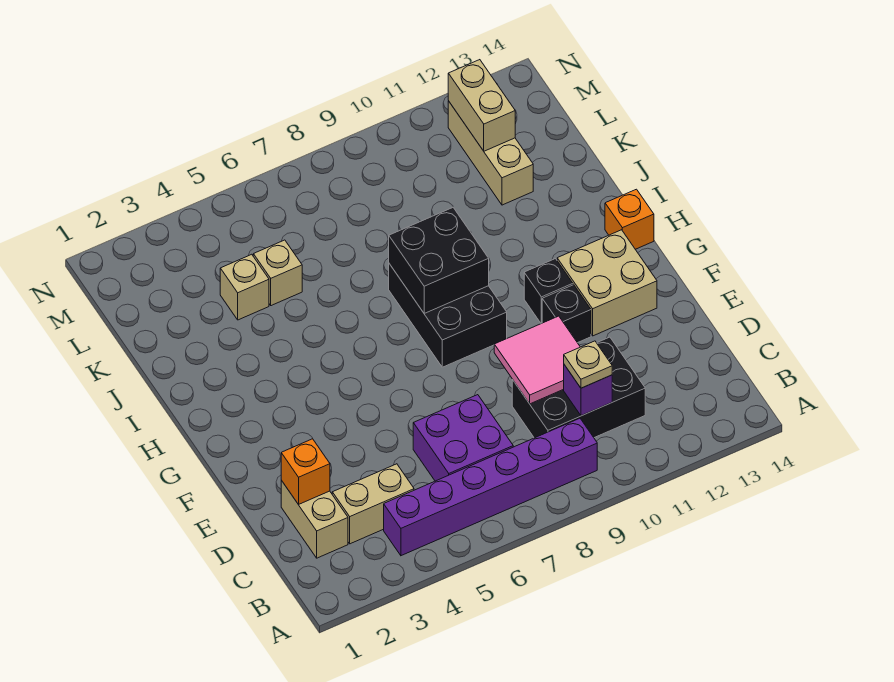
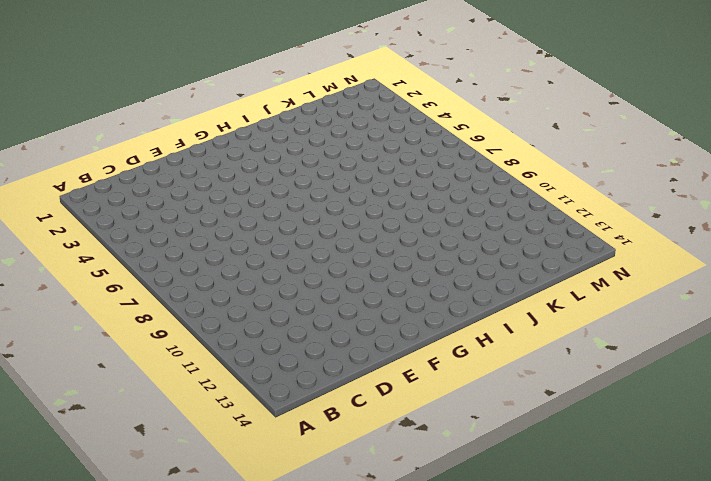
none -> purple 1x6 brick [384,418,597,556]
none -> tan 1x2 brick [281,481,348,558]
none -> tan 1x2 brick [332,464,414,544]

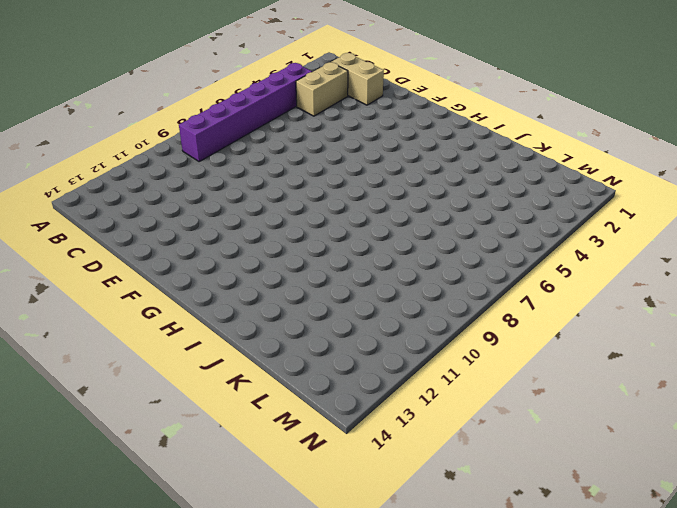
none -> purple 2x2 brick [413,395,513,481]
none -> black 2x3 brick [512,337,645,438]
none -> black 1x1 brick [542,285,591,343]

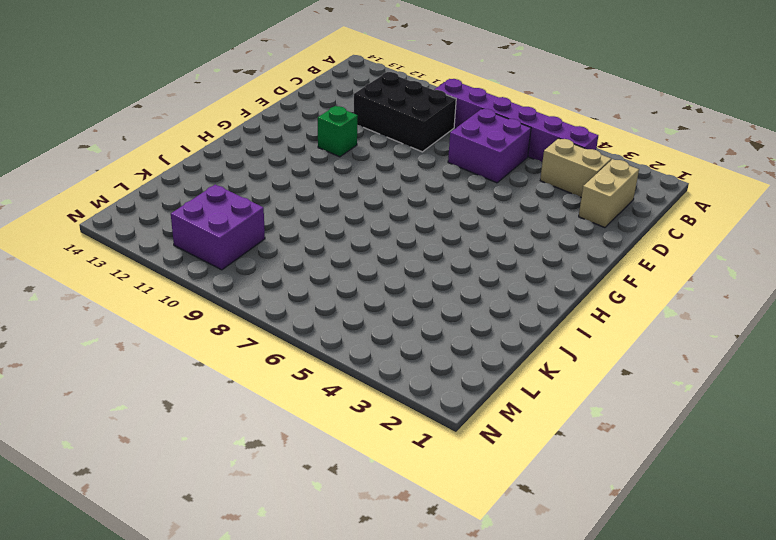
green 1x1 brick [318,106,358,157] -> black 1x1 brick [542,285,591,343]
purple 2x2 brick [171,185,265,270] -> none
none -> tan 2x2 brick [557,230,657,336]
none -> black 2x3 brick [389,264,507,367]
none -> black 1x1 brick [524,259,573,323]

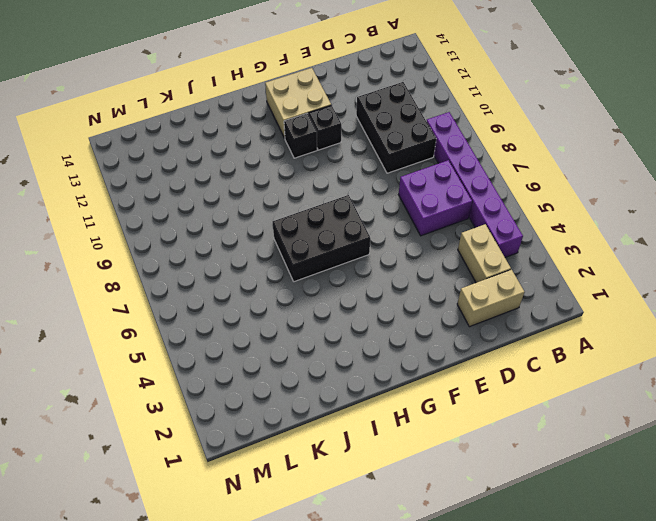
black 2x3 brick [273,195,370,282] -> black 2x3 brick moved to [389,264,507,367]
none -> orange 1x1 brick [605,189,654,249]
none -> tan 1x1 brick [220,254,269,320]
none -> tan 1x1 brick [253,240,302,306]

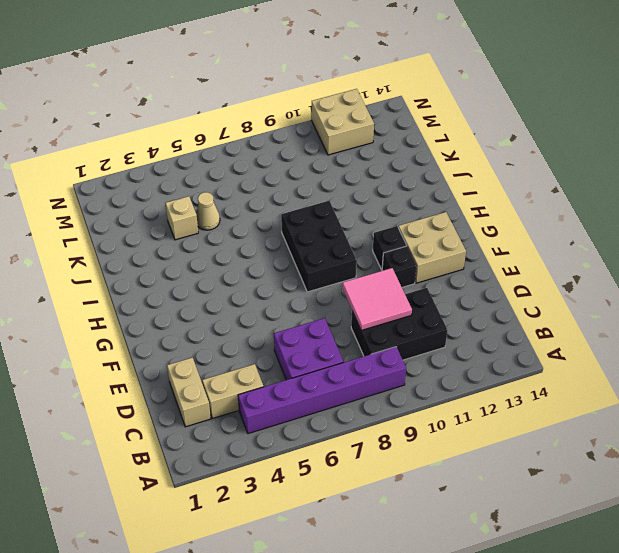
tan 1x1 cone [196,192,220,230] -> tan 1x1 brick [253,240,302,306]
tan 2x2 brick [311,89,374,155] -> tan 1x3 brick [448,101,533,205]
none -> orange 1x1 brick [605,189,654,249]
none -> purple 1x1 brick [564,365,612,416]
none -> orange 1x1 brick [281,439,330,504]

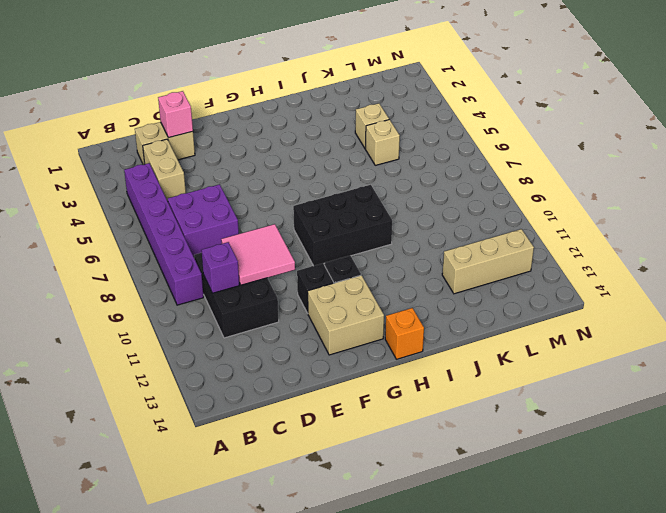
pink 1x1 brick [158,91,193,138] -> orange 1x1 brick [281,439,330,504]
none -> black 2x2 brick [389,208,489,313]
none -> tan 1x2 brick [448,60,515,151]
none -> tan 1x1 plate [564,341,612,388]

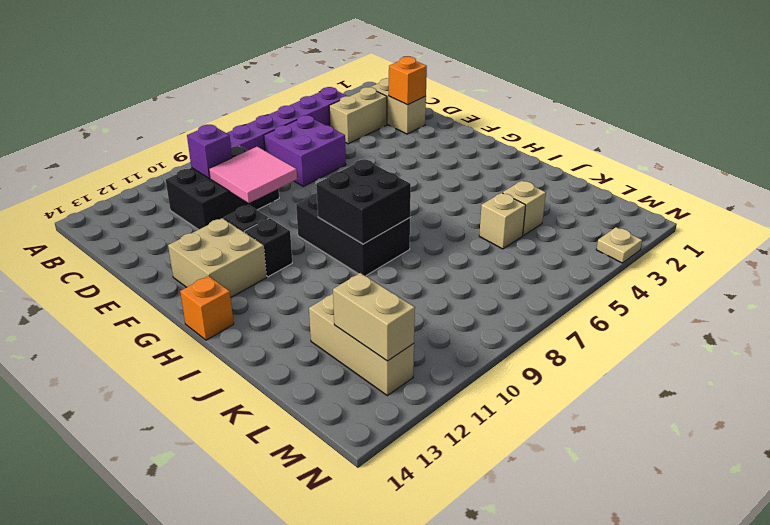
tan 1x1 plate [596,227,642,263] -> tan 1x1 plate moved to [564,341,612,388]

